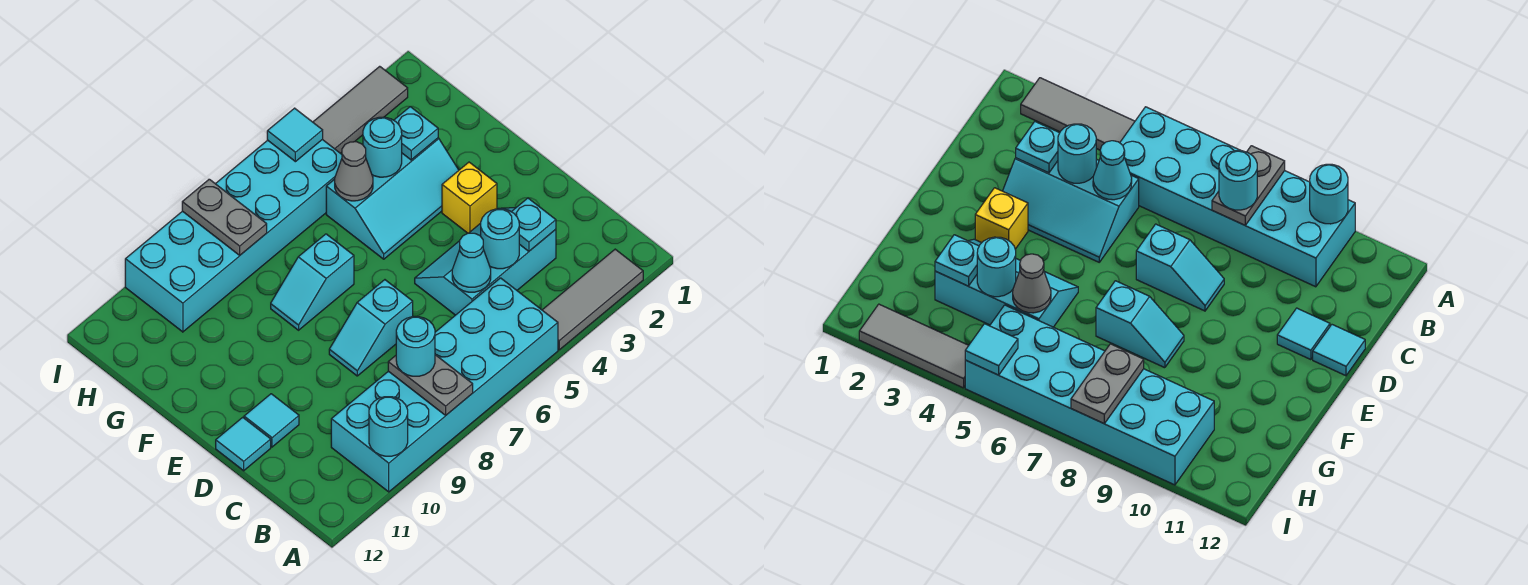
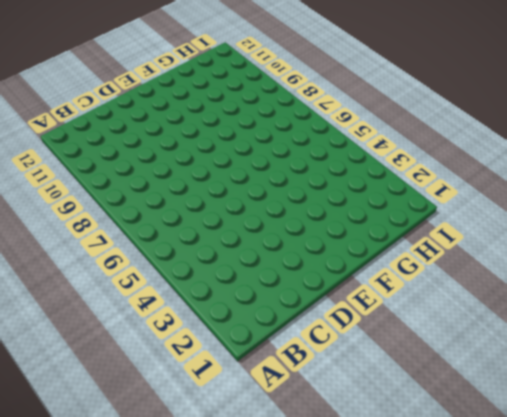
none -> grey 1x3 tile [543,249,643,350]
none -> cyan 2x6 brick [331,278,558,492]
none -> cyan 2x3 slope [415,207,556,315]

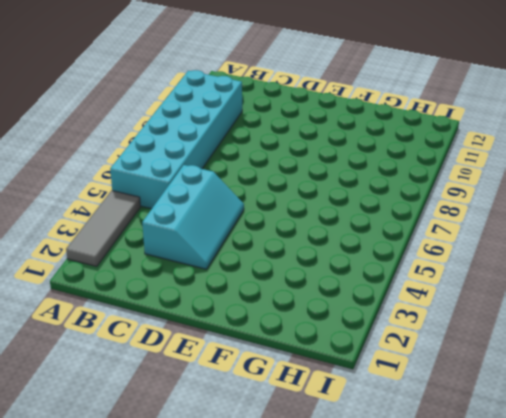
none -> cyan 1x2 slope [329,280,413,376]
none -> cyan 1x1 tile [244,394,299,447]
none -> cyan 1x1 tile [216,417,271,471]

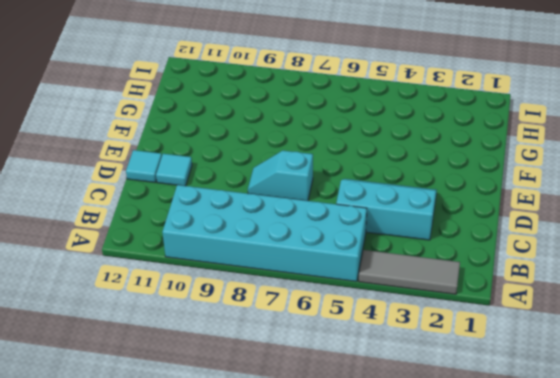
none -> yellow 1x1 brick [442,162,497,233]
none -> cyan 2x3 slope [326,138,459,259]
none -> cyan 1x2 slope [271,234,354,330]

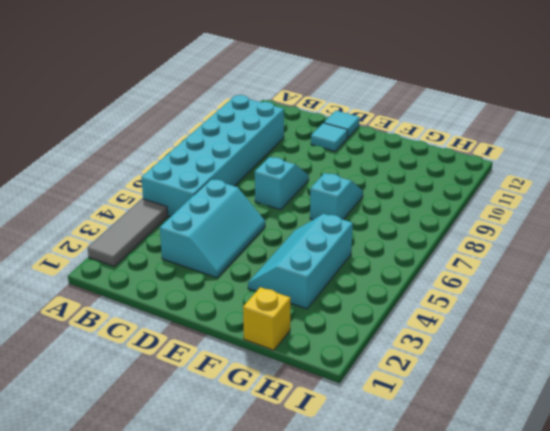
yellow 1x1 brick [243,287,291,350] -> yellow 1x1 brick moved to [442,162,497,233]
none -> cyan 2x6 brick [125,140,342,332]
none -> grey 1x3 tile [313,66,408,153]
none -> grey 1x2 plate [388,355,473,416]

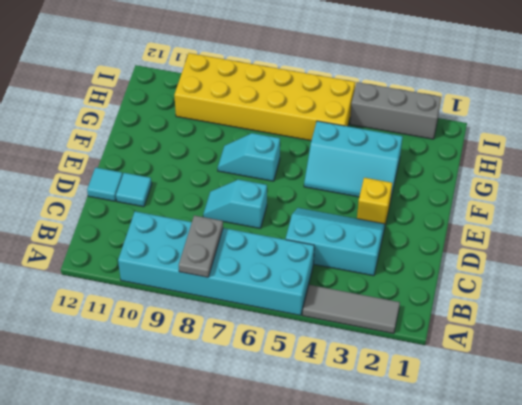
yellow 2x6 brick [174,53,355,141] -> cyan 2x6 brick [125,140,342,332]
grey 1x3 brick [350,82,441,139] -> grey 1x3 tile [313,66,408,153]
none -> cyan 1x1 round brick [369,397,408,456]
none -> cyan 1x1 plate [512,198,556,251]
none -> cyan 1x1 round brick [481,209,519,269]

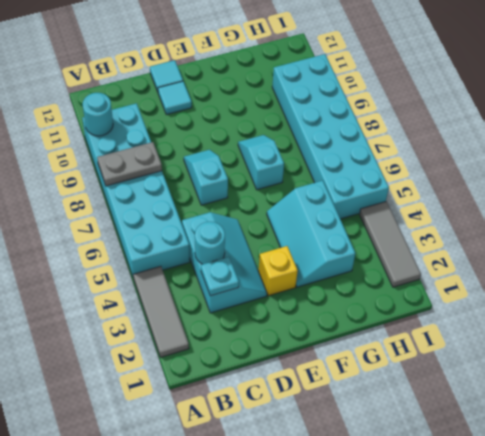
none -> cyan 1x1 cone [452,233,491,292]
none -> cyan 1x1 plate [394,107,438,160]
none -> cyan 1x1 round brick [363,117,402,177]

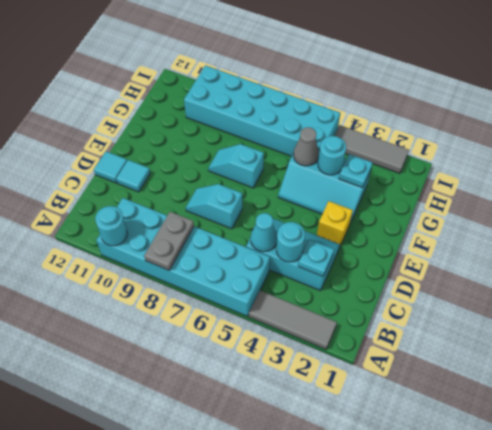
none -> grey 1x2 plate [182,179,267,255]
none -> cyan 1x1 tile [267,108,323,162]
none -> cyan 1x1 round brick [396,317,435,376]

